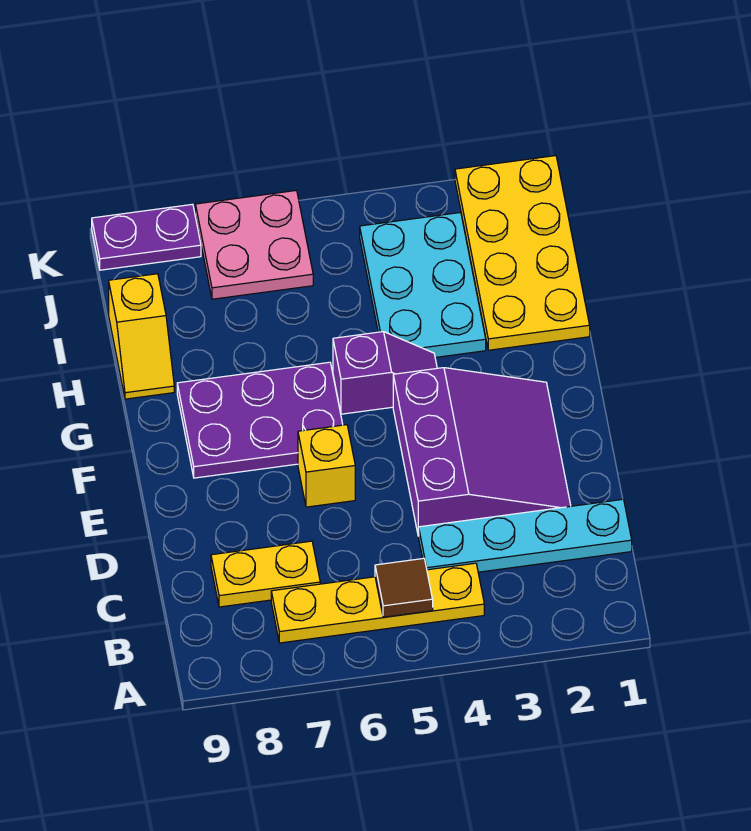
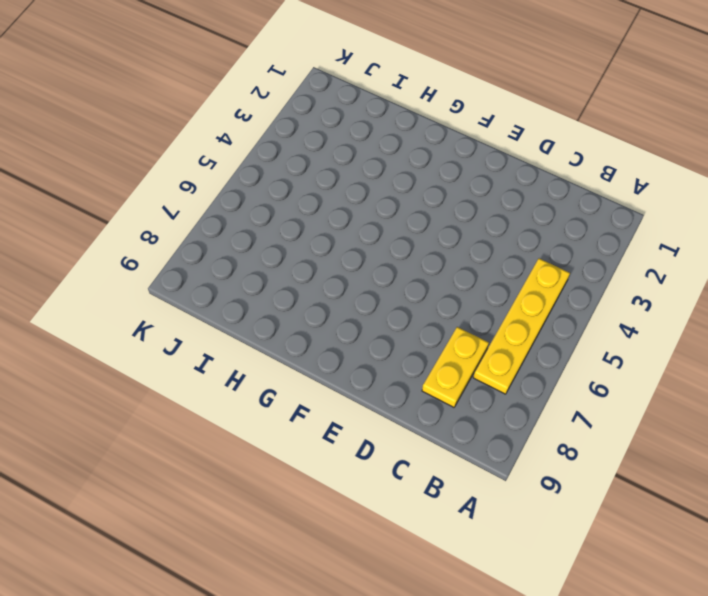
none -> cyan 1x4 plate [419,499,632,572]
none -> purple 3x3 slope [393,368,571,536]
none -> yellow 1x1 brick [298,425,355,507]

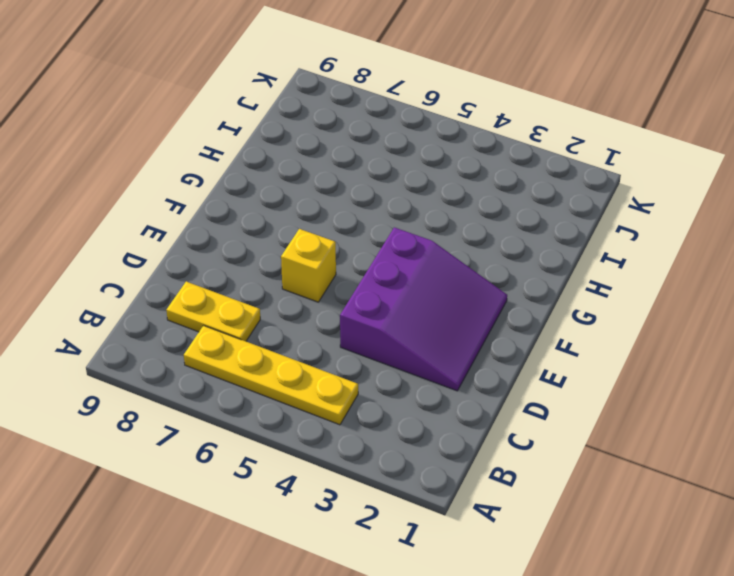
none -> cyan 1x4 plate [419,499,632,572]
none -> purple 2x3 plate [177,362,343,478]
none -> purple 1x2 slope [333,332,437,414]

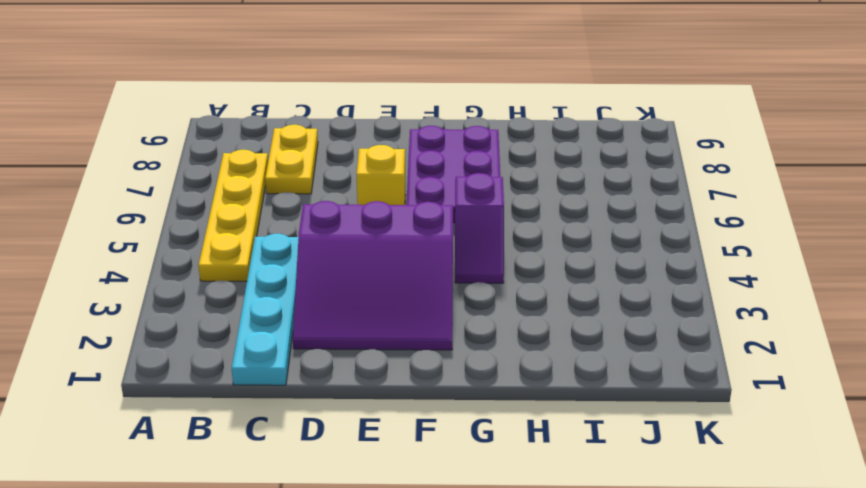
none -> yellow 2x4 plate [455,156,590,350]
none -> cyan 2x3 plate [360,212,486,357]
none -> yellow 1x2 slope [109,274,174,399]

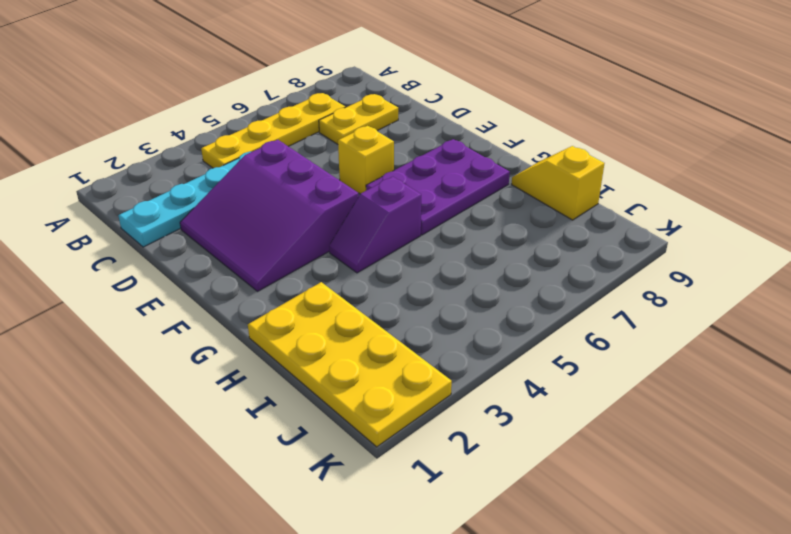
none -> cyan 2x3 plate [360,212,486,357]
none -> pink 2x2 plate [195,190,313,299]
none -> purple 1x2 plate [92,204,201,270]

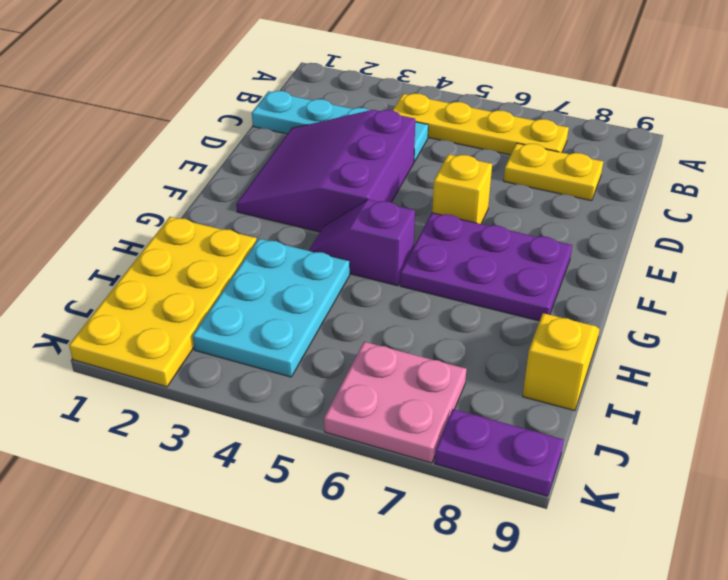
none -> brown 1x1 tile [375,558,433,617]

